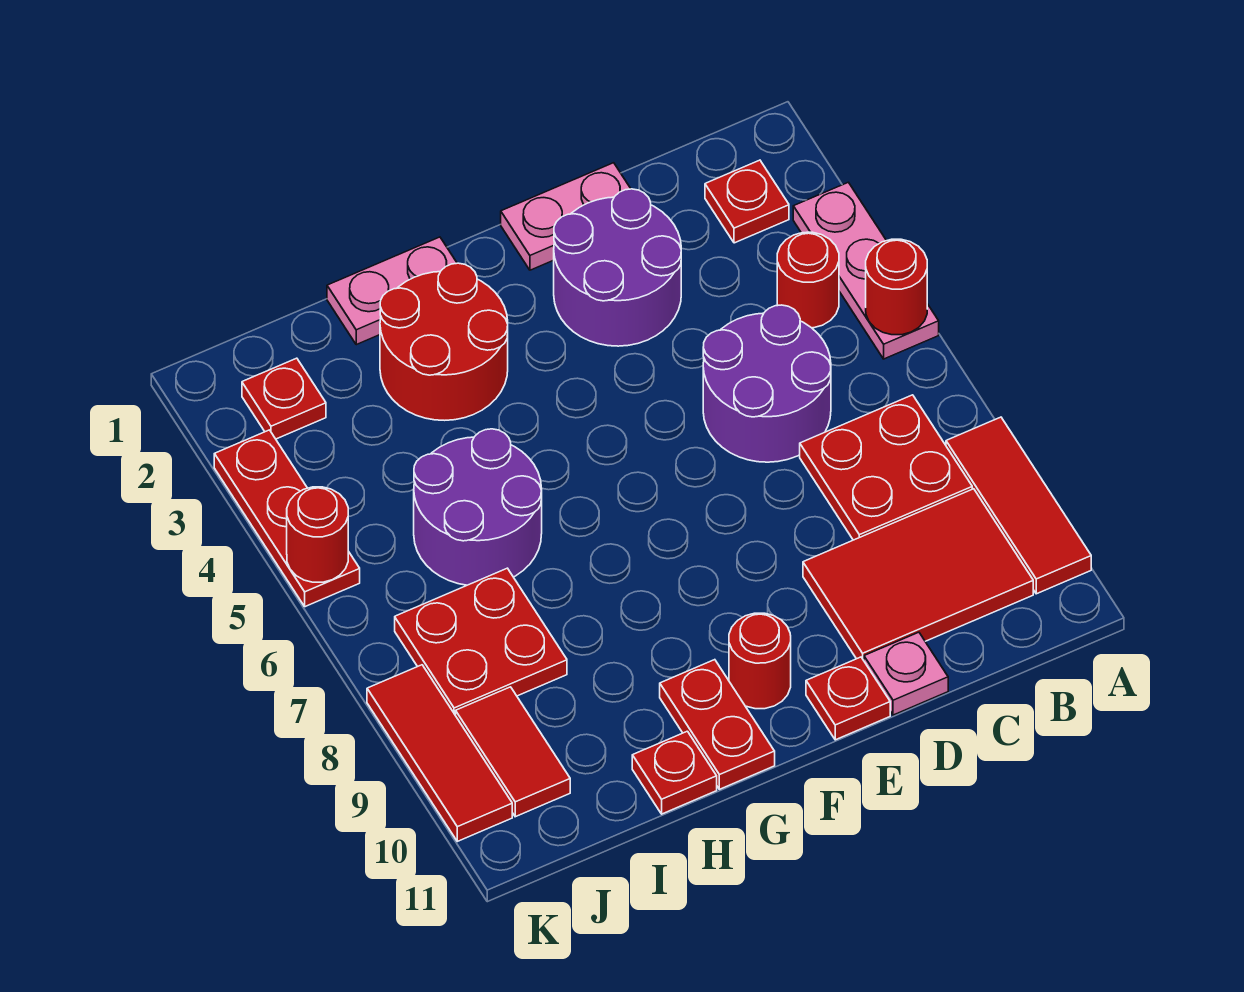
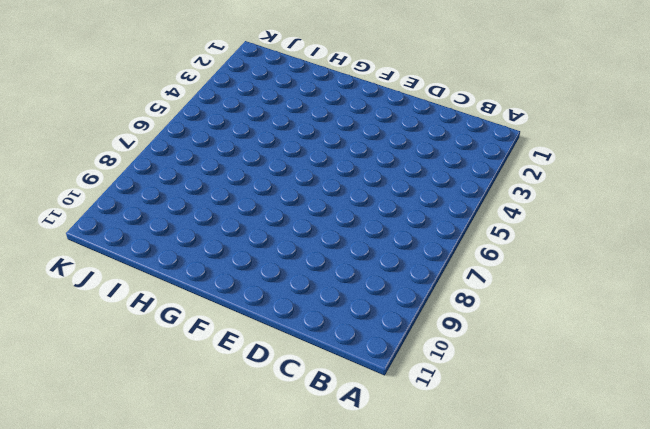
none -> pink 1x3 plate [793,182,939,359]
none -> red 1x3 tile [946,417,1091,594]
none -> red 1x1 plate [705,160,789,243]

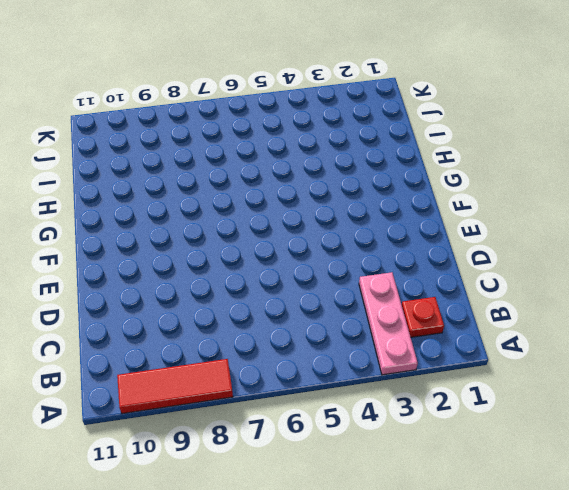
pink 1x3 plate [359,272,418,375] -> pink 1x3 plate turned to [793,182,939,359]
none -> red 1x1 round brick [777,232,839,328]
none -> red 2x2 plate [800,395,972,540]
none -> red 2x3 tile [803,489,1033,660]

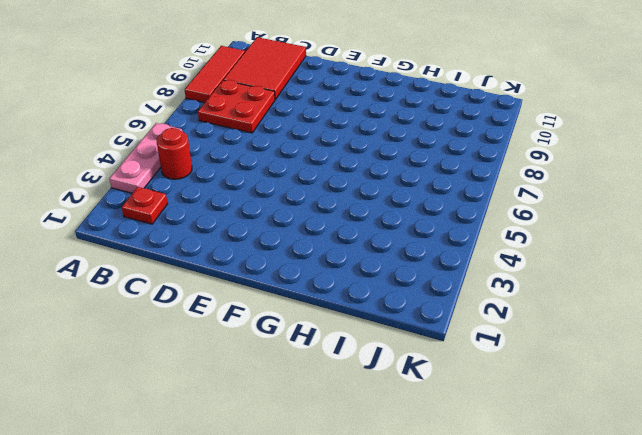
red 2x3 tile [223,37,306,99] -> red 2x3 tile turned to [803,489,1033,660]
none -> purple 2x2 round brick [703,305,831,462]
none -> pink 1x2 plate [501,163,631,270]
none -> purple 2x2 round brick [554,189,681,346]

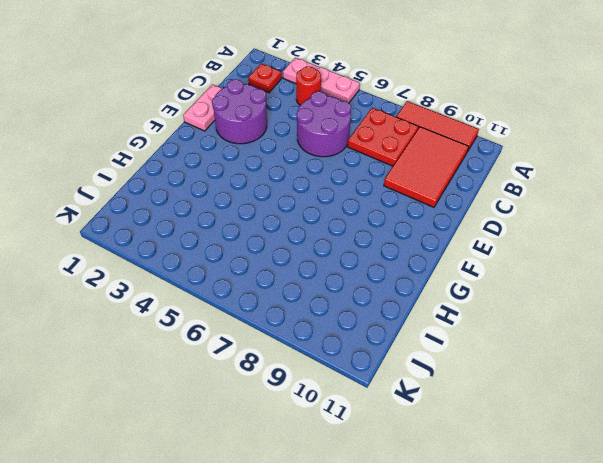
none -> pink 1x1 plate [864,632,948,715]
none -> red 1x1 plate [806,657,890,740]
none -> red 1x1 round brick [729,613,791,709]

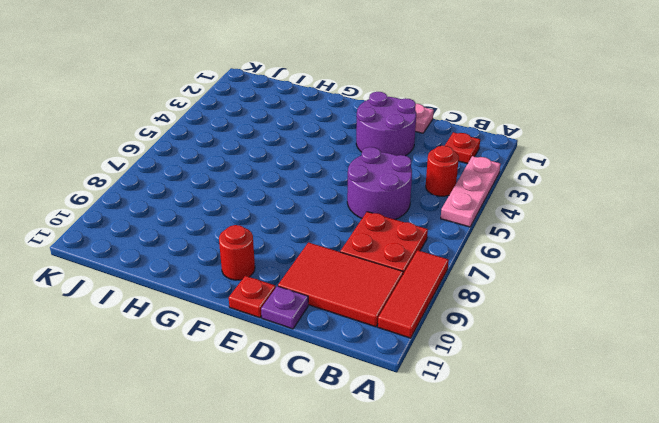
purple 1x1 plate [261,286,308,329] -> pink 1x1 plate [864,632,948,715]
none -> pink 1x2 plate [327,237,457,345]
none -> red 2x2 round brick [380,263,508,420]
none -> red 1x2 plate [660,660,775,789]

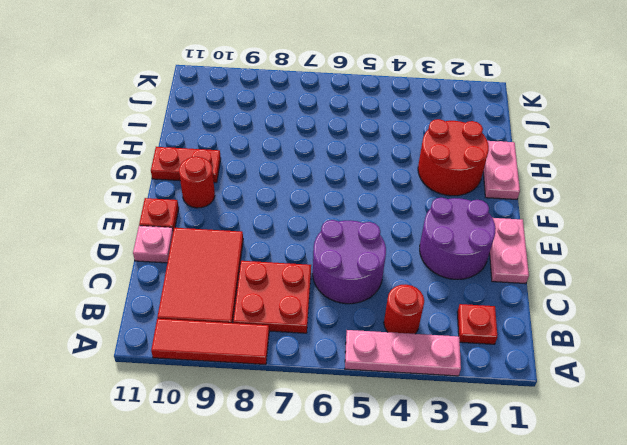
none -> purple 2x2 round brick [414,429,542,585]
none -> red 1x1 plate [632,731,717,814]
none -> red 2x2 plate [395,568,567,716]

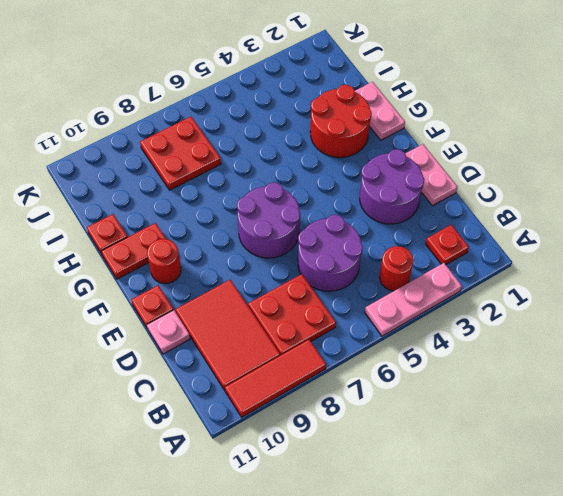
purple 2x2 round brick [237,182,300,258] -> purple 2x2 round brick moved to [414,429,542,585]
none -> red 1x1 plate [242,358,326,439]
none -> red 1x2 tile [456,687,570,817]
none -> red 1x3 plate [214,430,360,607]

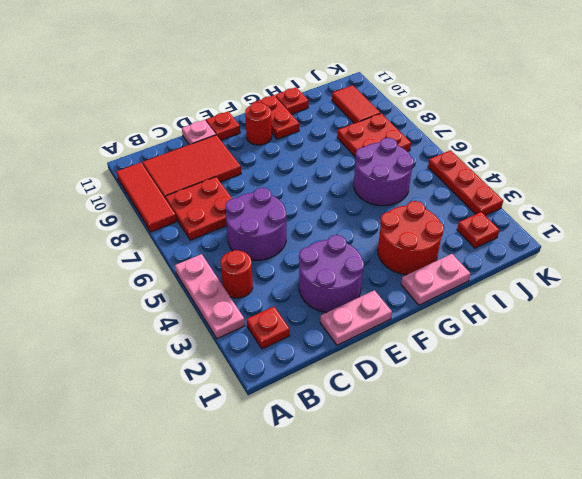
none -> red 1x3 tile [367,665,512,841]
none -> red 1x1 round brick [866,239,927,335]
none -> red 1x1 round brick [287,487,348,582]

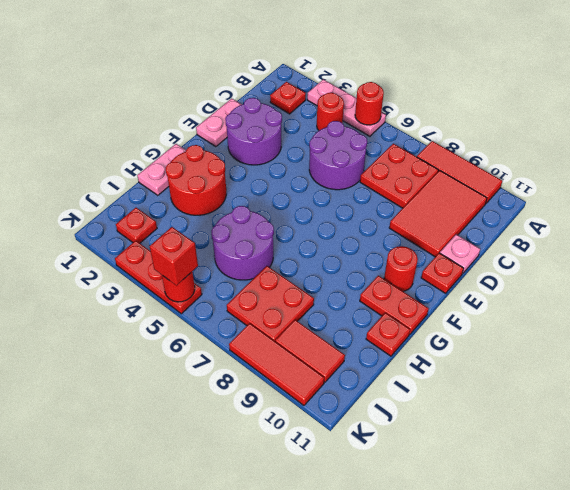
red 1x1 brick [150,227,198,285] -> none

